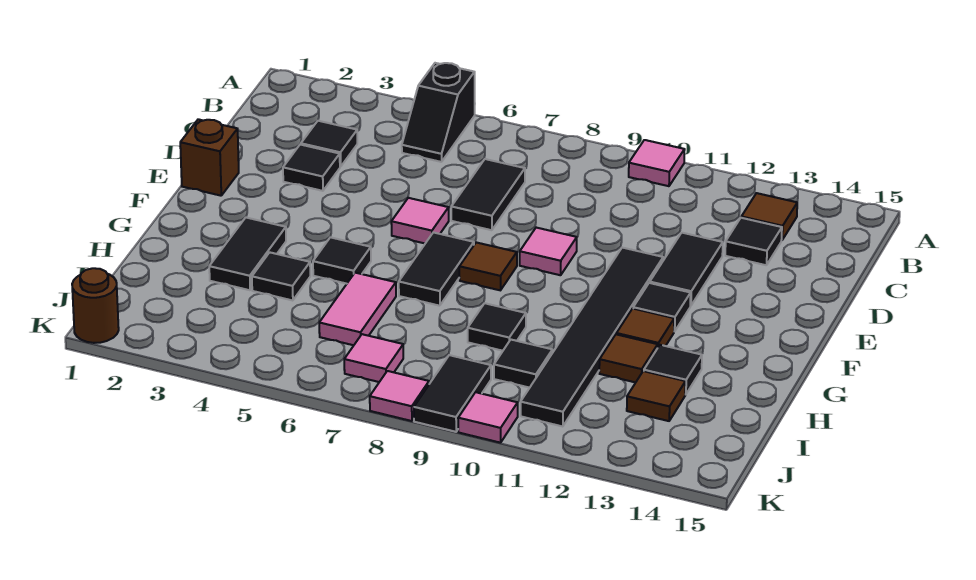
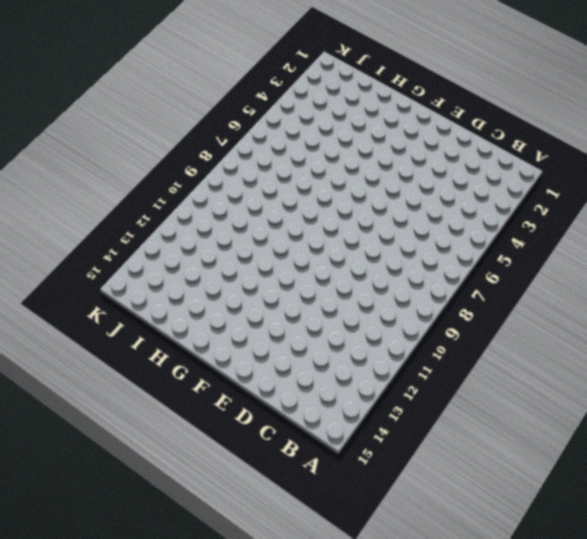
none -> black 1x2 slope [402,63,475,162]
none -> pink 1x1 tile [629,140,685,186]
none -> brown 1x1 tile [741,193,797,240]
none -> black 1x1 tile [301,121,357,167]

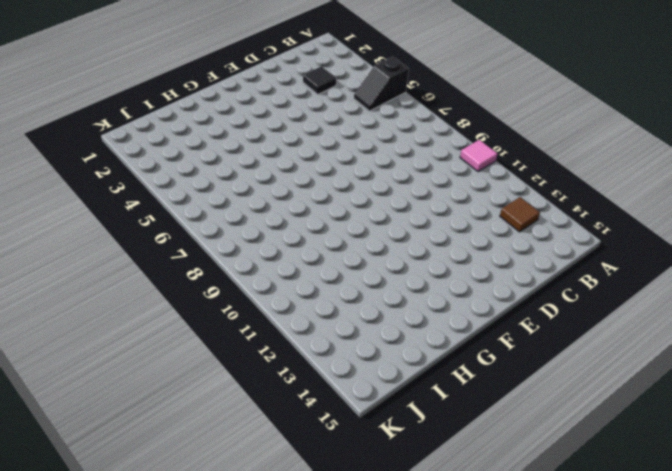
none -> black 1x2 tile [451,159,525,230]
none -> black 1x1 tile [725,218,782,265]
none -> black 1x1 tile [283,145,340,191]
none -> black 1x2 tile [650,233,723,306]

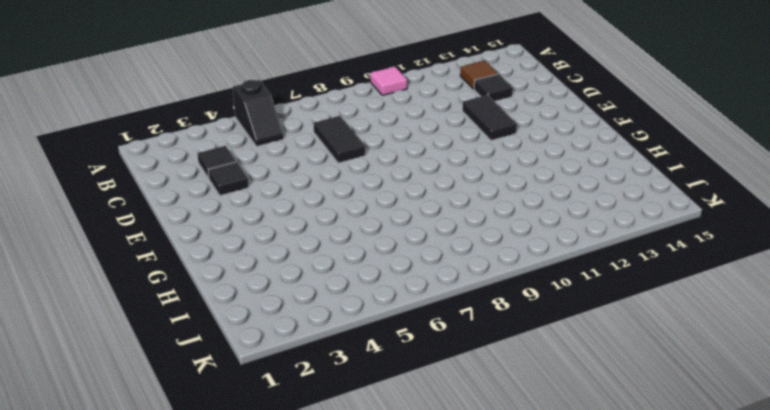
none -> brown 1x1 brick [180,119,239,196]
none -> pink 1x1 tile [391,198,449,243]
none -> pink 1x1 tile [520,228,577,275]
none -> black 1x6 tile [521,248,663,427]

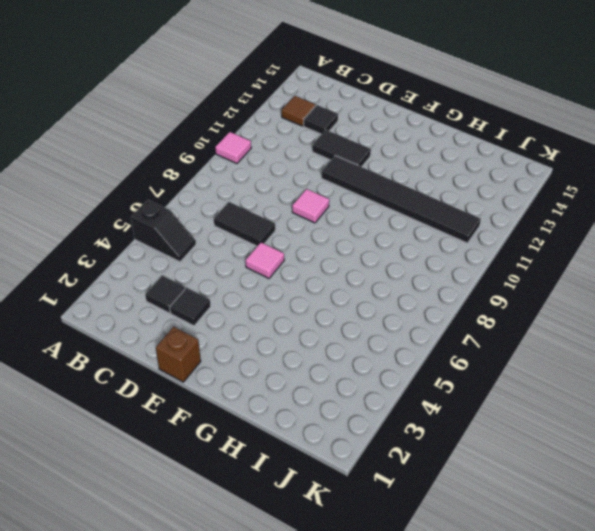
none -> black 1x2 tile [399,232,474,306]
none -> brown 1x1 tile [459,242,517,290]
none -> black 1x1 tile [633,283,691,332]
none -> black 1x2 tile [209,218,286,290]

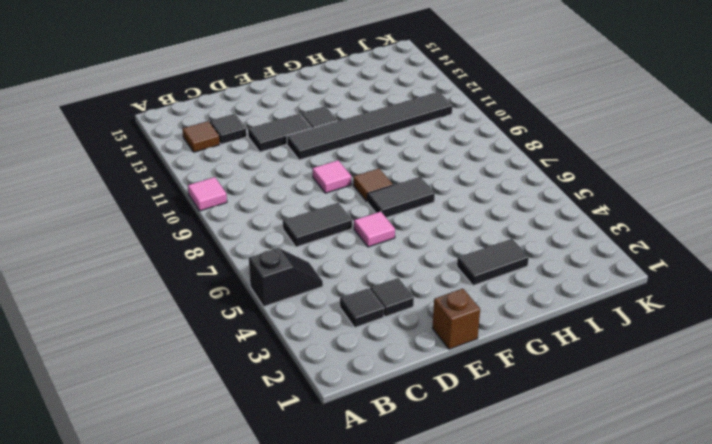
none -> black 1x1 tile [313,237,371,284]
none -> brown 1x1 tile [616,308,674,347]
none -> black 1x1 tile [252,252,310,301]
none -> pink 1x2 tile [319,273,396,345]

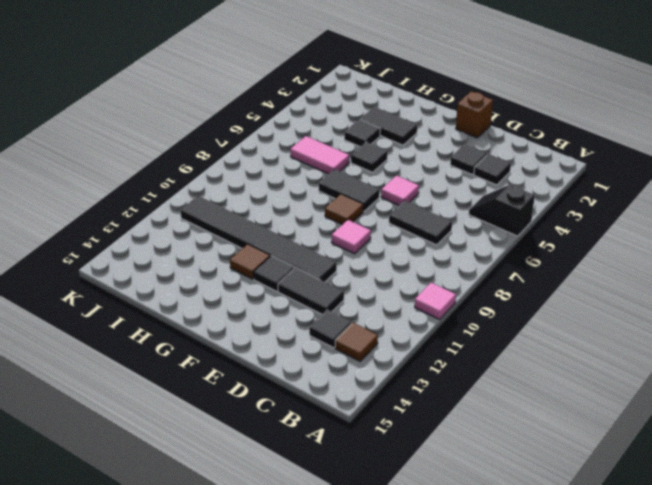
none -> black 1x1 tile [468,303,526,351]
none -> brown 1x1 tile [599,334,658,383]
none -> black 1x1 tile [644,345,702,394]
none -> black 1x1 tile [494,340,552,388]

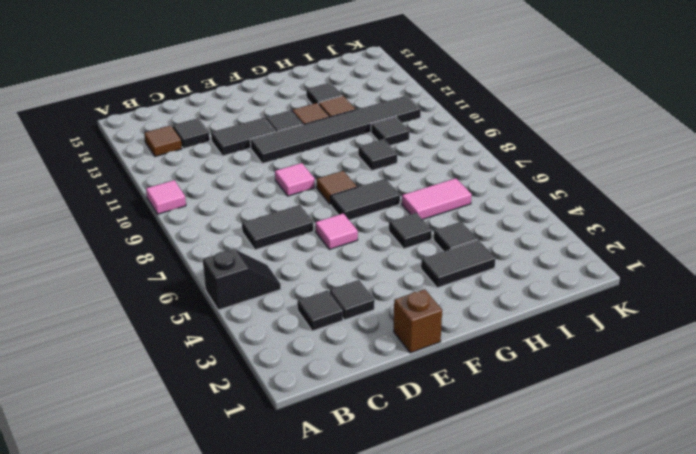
none -> brown 1x1 tile [627,371,686,421]
none -> pink 1x1 tile [344,334,403,382]
none -> black 1x2 tile [414,355,491,432]
none -> brown 1x1 round brick [72,268,119,343]

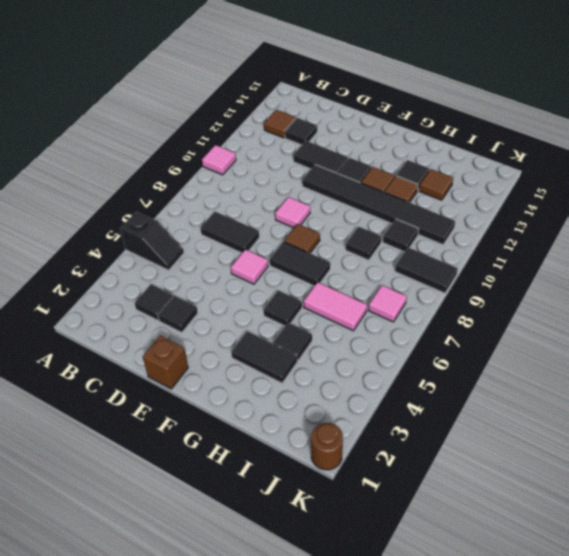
none -> pink 1x1 tile [370,371,429,421]
none -> pink 1x1 tile [458,392,518,443]

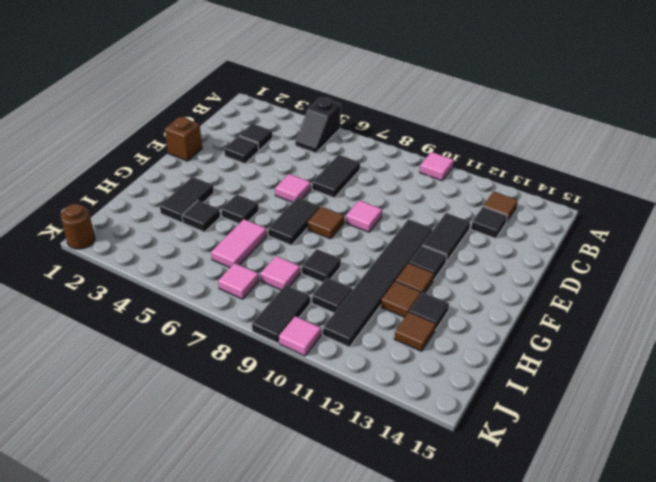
pink 1x1 tile [261,256,300,290] -> pink 1x1 tile moved to [370,371,429,421]

